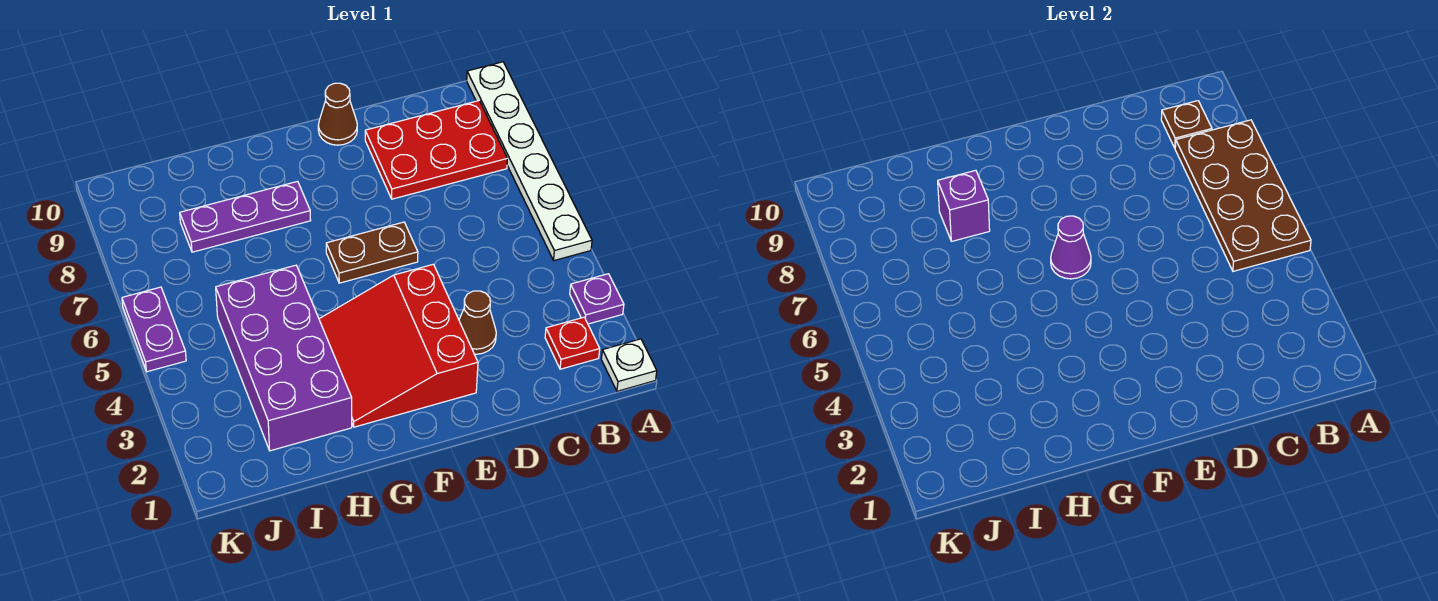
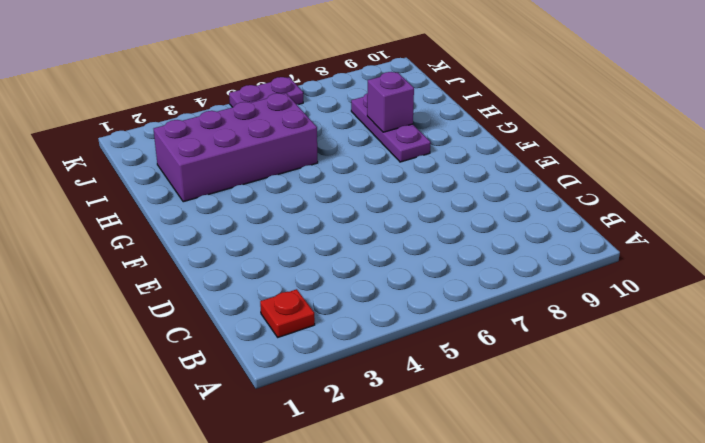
none -> white 1x1 plate [601,339,657,391]
none -> purple 1x1 plate [570,274,624,324]
none -> white 1x6 plate [467,62,592,260]

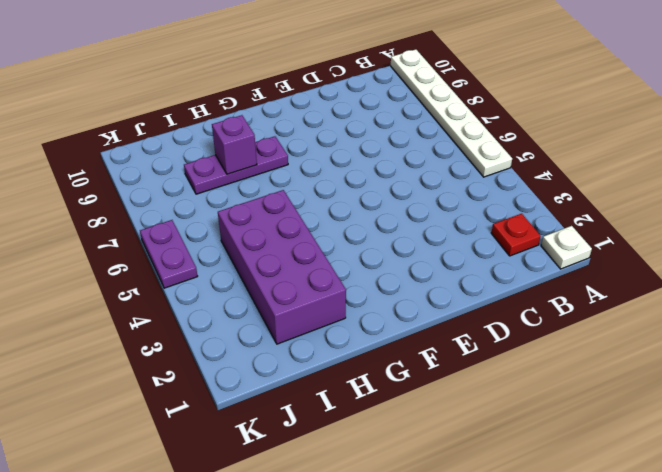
none -> purple 1x1 plate [570,274,624,324]
none -> red 2x3 plate [365,101,507,199]
none -> brown 1x1 cone [459,291,496,354]

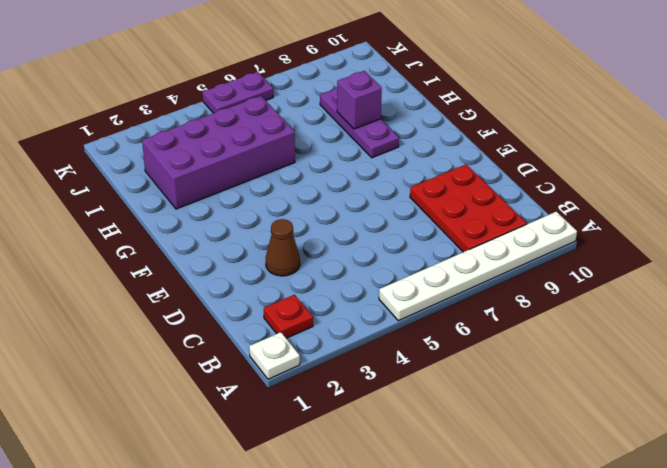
none -> purple 1x1 plate [570,274,624,324]
none -> red 3x3 slope [319,264,478,427]
none -> brown 1x2 plate [326,222,418,283]

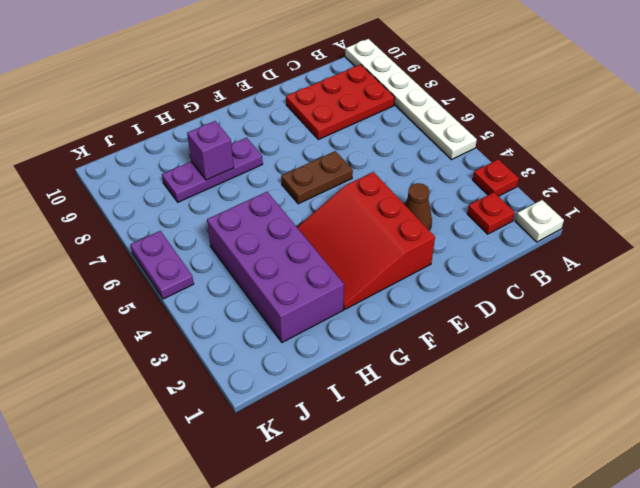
red 1x1 plate [473,159,519,196] -> purple 1x1 plate [570,274,624,324]
none -> brown 1x1 cone [318,83,357,145]
none -> brown 2x4 plate [1175,120,1311,271]
none -> brown 1x1 plate [1161,101,1212,148]

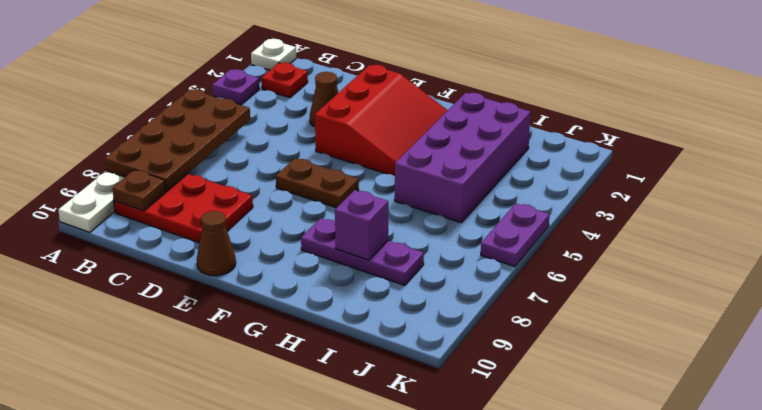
none -> purple 1x1 cone [1051,216,1091,279]

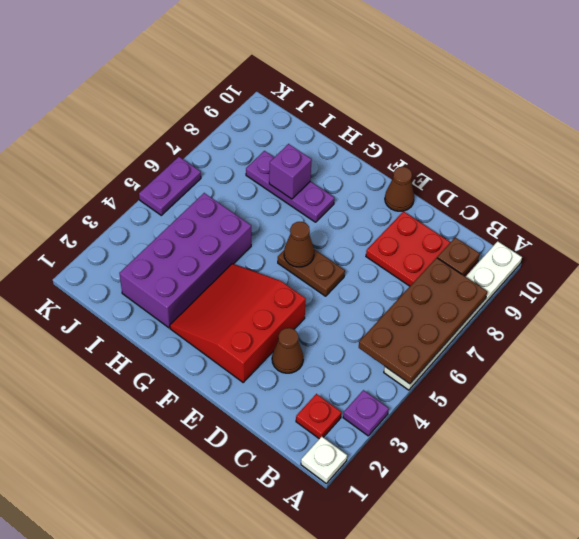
brown 1x1 cone [284,222,314,267] -> purple 1x1 cone [1051,216,1091,279]

